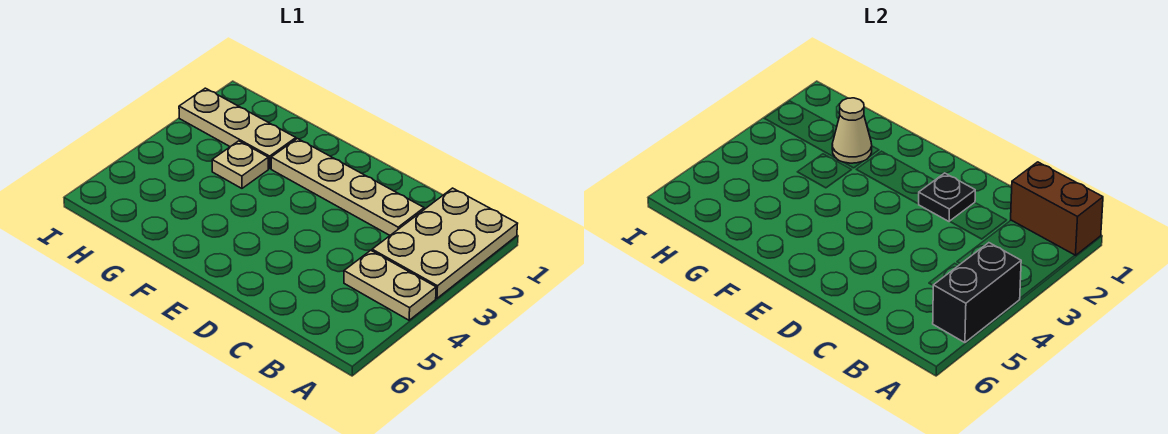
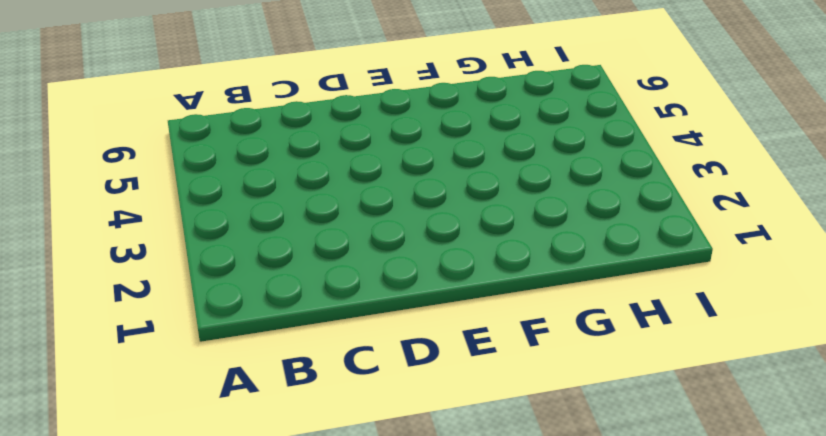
none -> tan 2x3 plate [372,188,518,298]
none -> tan 1x2 plate [344,250,436,320]

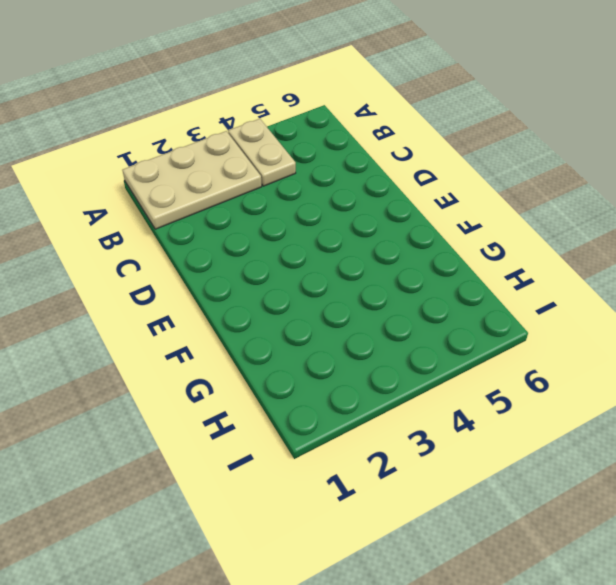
none -> tan 1x4 plate [271,139,424,235]
none -> tan 1x3 plate [179,88,296,168]

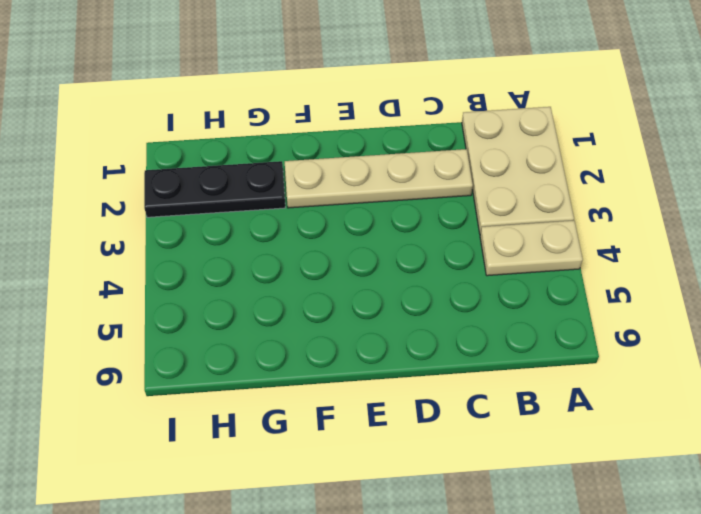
black 1x3 plate [144,161,285,217] -> tan 1x3 plate [179,88,296,168]
none -> tan 1x1 plate [212,141,268,188]
none -> brown 1x2 brick [1011,162,1103,255]

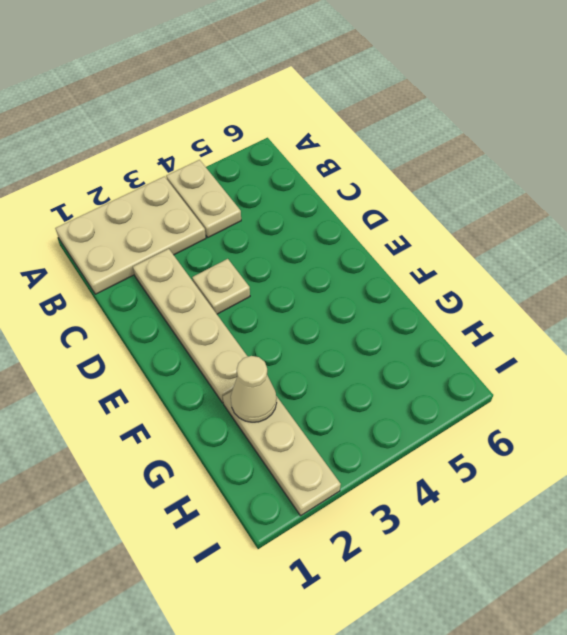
tan 1x1 plate [192,259,250,314] -> tan 1x1 plate moved to [212,141,268,188]
none -> brown 1x2 brick [1011,162,1103,255]
none -> black 1x2 brick [933,243,1021,343]

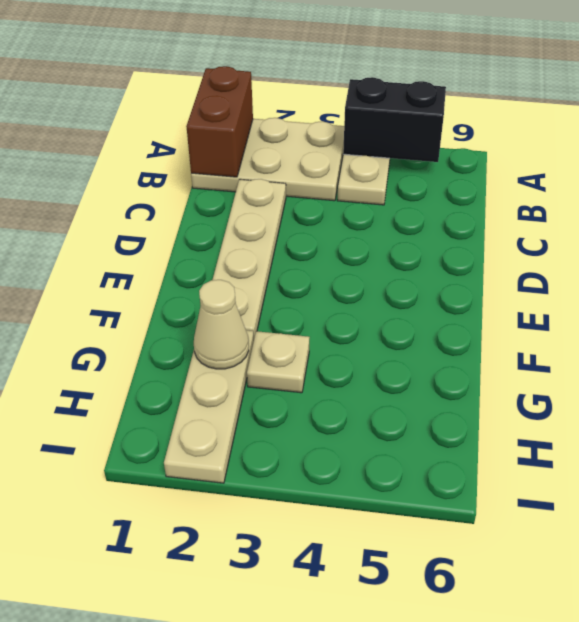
none -> black 1x1 plate [919,173,975,221]

